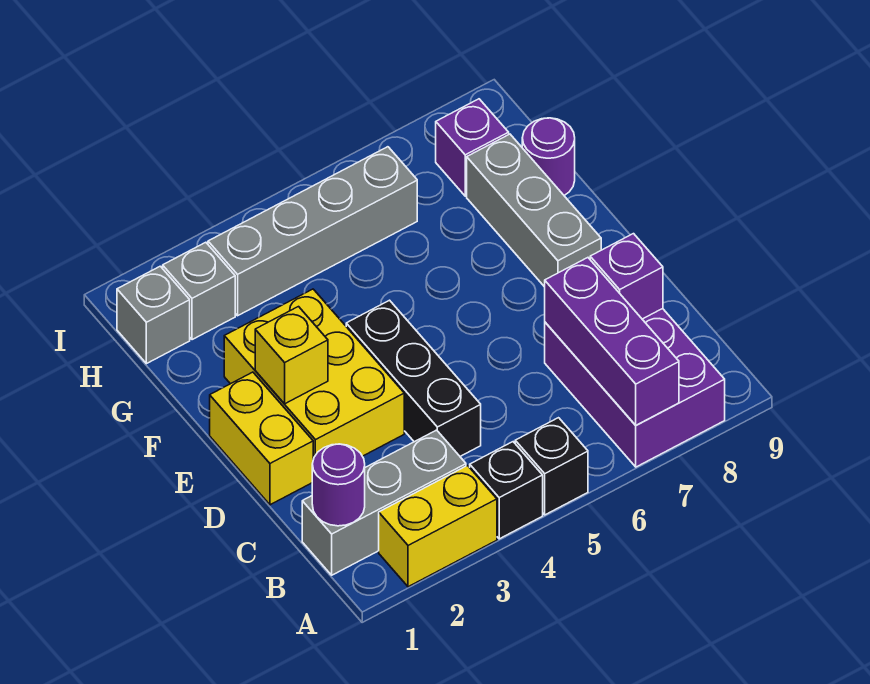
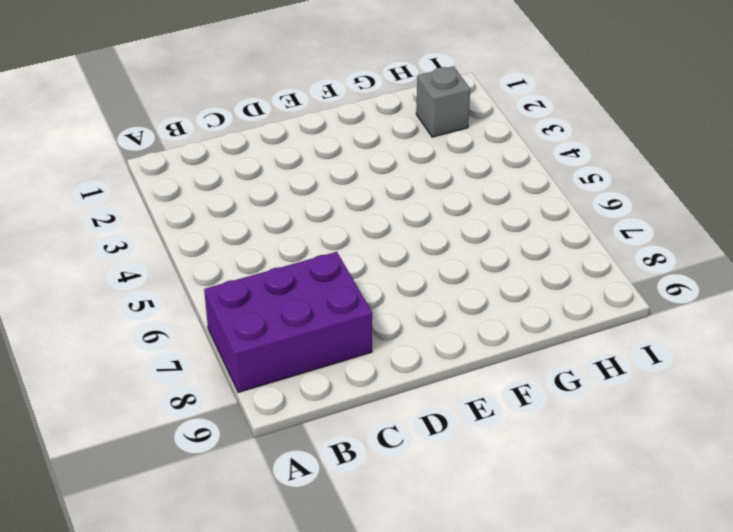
none -> yellow 1x2 brick [379,466,497,587]
none -> black 1x1 brick [470,442,543,539]
none -> black 1x1 brick [515,418,588,515]

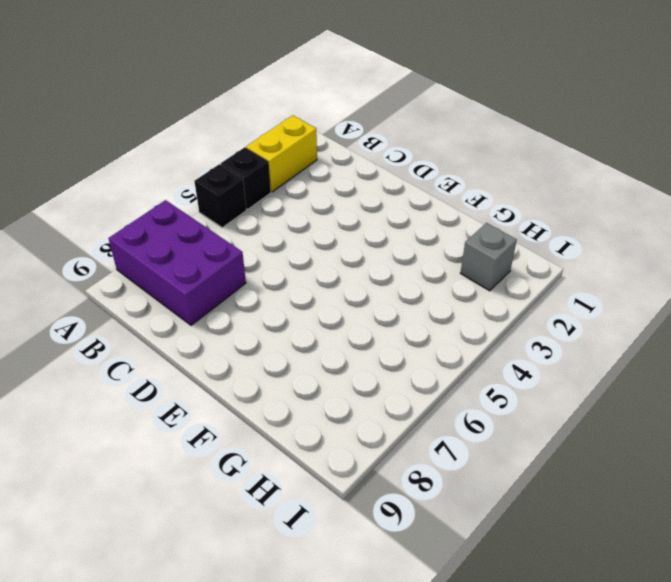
none -> grey 1x3 brick [302,430,466,575]
none -> black 1x3 brick [346,300,481,456]
none -> yellow 1x2 brick [210,372,313,505]

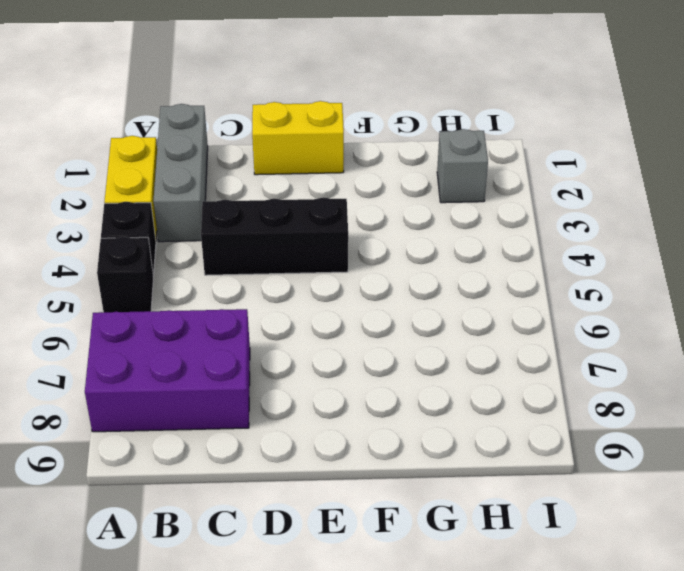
none -> yellow 2x3 brick [224,289,404,459]
none -> grey 1x3 brick [467,134,601,287]
none -> purple 1x1 round brick [522,118,575,195]

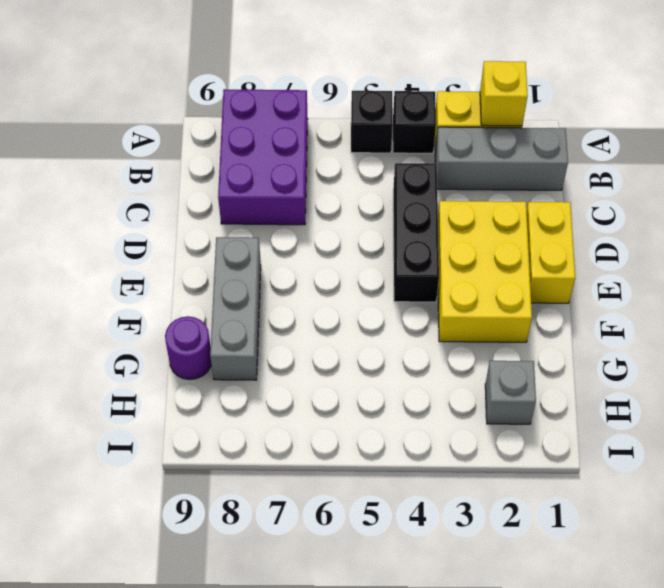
yellow 1x1 brick [480,61,528,126] -> yellow 1x1 brick moved to [255,307,328,404]
none -> grey 1x1 brick [117,266,190,364]
none -> grey 1x4 brick [208,147,417,316]
none -> purple 1x1 brick [436,99,509,196]

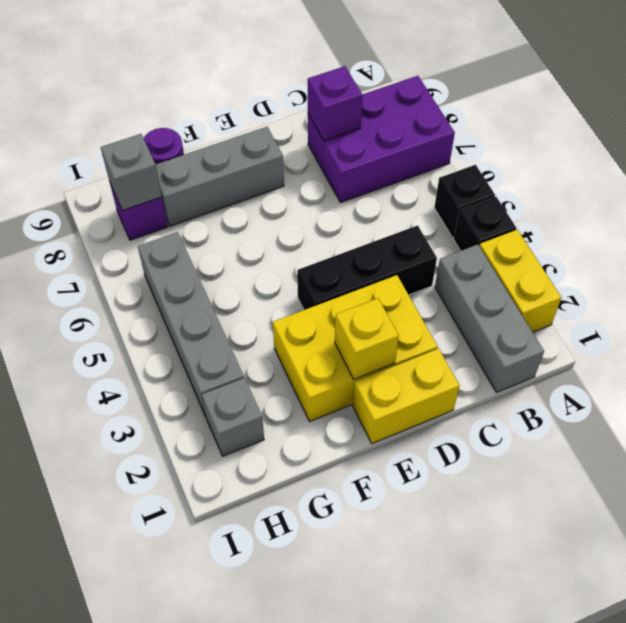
grey 1x1 brick [101,134,162,211] -> grey 1x1 brick moved to [117,266,190,364]
none -> purple 1x3 brick [545,258,679,425]
none -> purple 1x1 round brick [312,444,365,526]

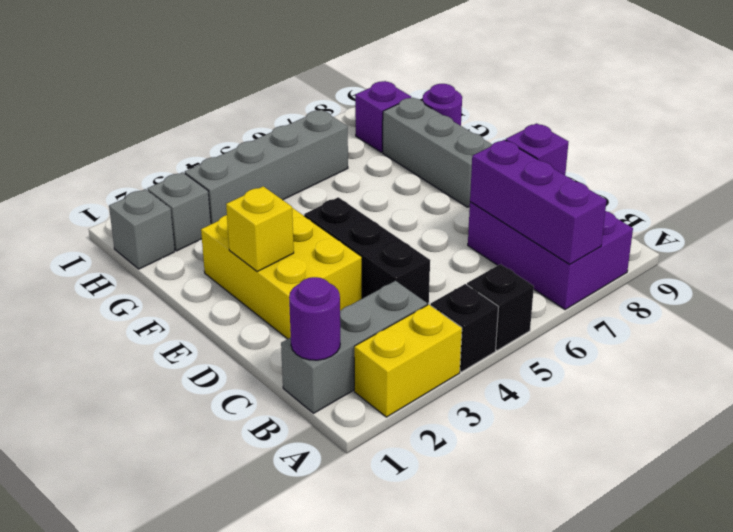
none -> yellow 1x2 brick [210,372,313,505]

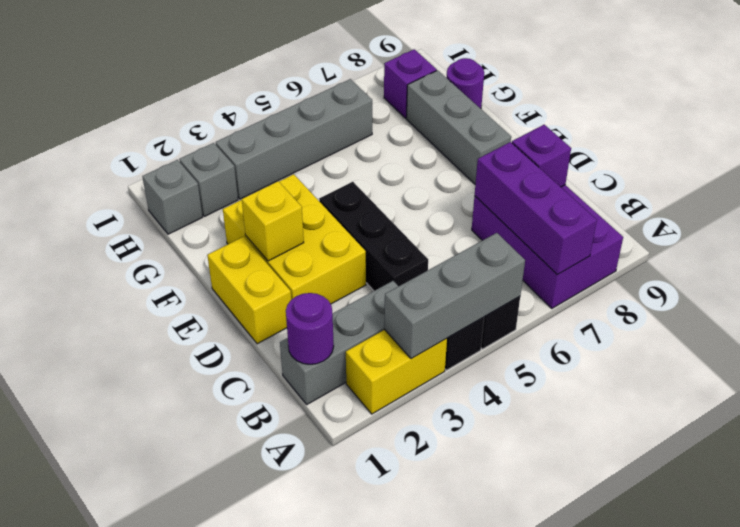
grey 1x3 brick [384,233,525,359] -> none

